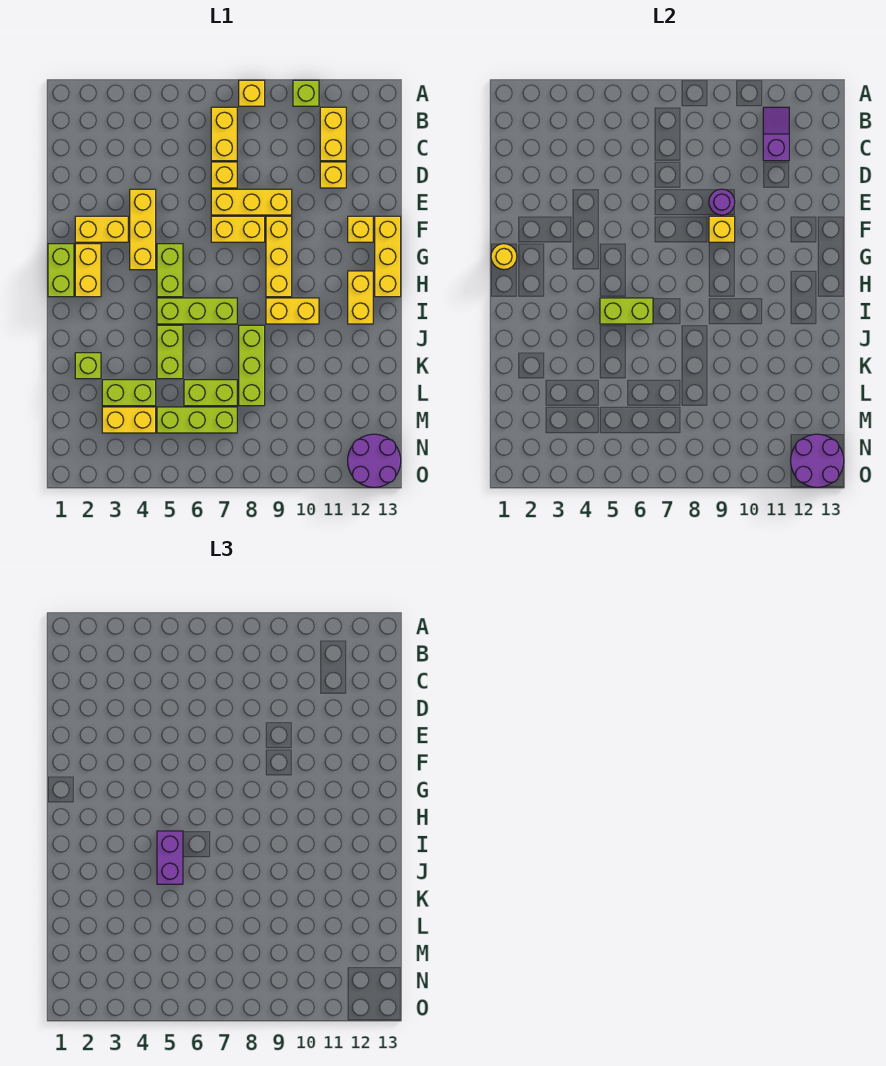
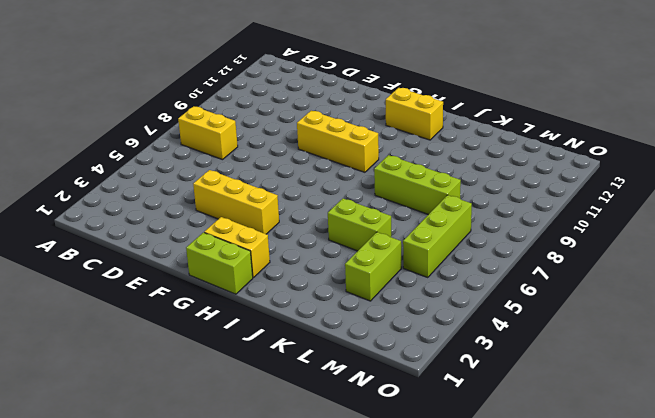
none -> yellow 1x1 brick [239,80,265,106]
none -> lime 1x1 brick [293,80,319,106]
none -> yellow 1x2 brick [320,107,346,161]
none -> yellow 1x1 brick [211,162,237,188]

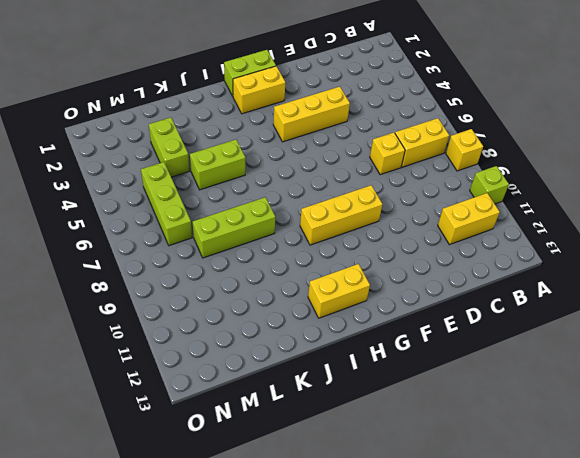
none -> yellow 1x1 brick [320,162,346,188]
none -> yellow 1x3 brick [211,189,292,215]
none -> yellow 1x2 brick [75,216,128,242]
none -> yellow 1x2 brick [211,216,265,242]

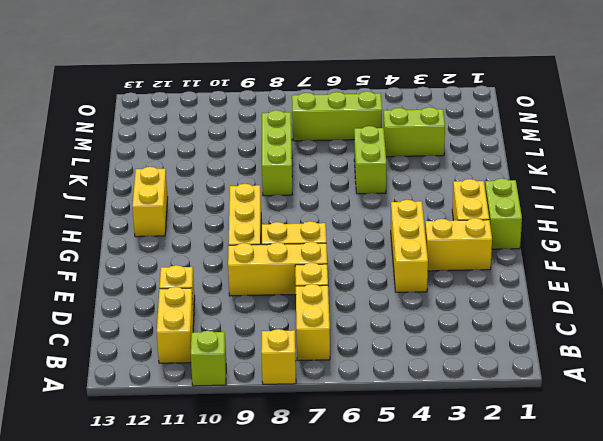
none -> yellow 1x1 brick [348,216,373,242]
none -> yellow 1x3 brick [375,216,401,297]
none -> lime 1x2 brick [157,244,183,297]
none -> lime 1x3 brick [157,298,237,324]

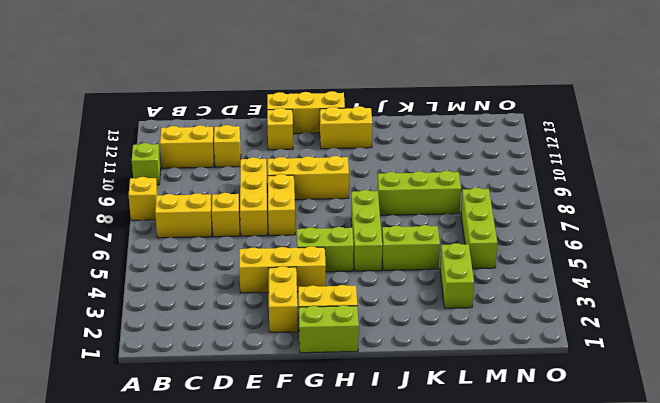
none -> yellow 1x2 brick [266,298,319,324]
none -> lime 1x1 brick [75,353,101,379]
none -> lime 1x2 brick [184,380,237,406]
none -> yellow 1x2 brick [102,407,156,433]

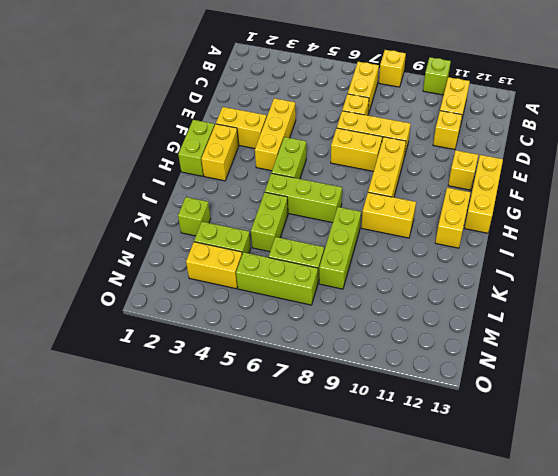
none -> purple 2x2 round brick [348,434,401,487]
none -> purple 1x2 slope [763,107,789,161]
none -> purple 1x1 round brick [709,189,735,215]
none -> yellow 1x1 brick [709,216,735,242]

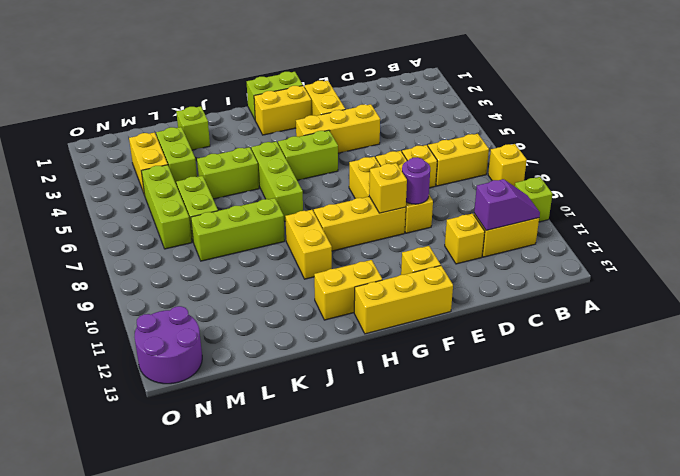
none -> yellow 1x1 round brick [491,244,517,270]
none -> lime 1x2 brick [600,298,653,324]
none -> purple 2x2 round brick [791,434,844,487]
none -> purple 1x2 brick [157,831,183,884]

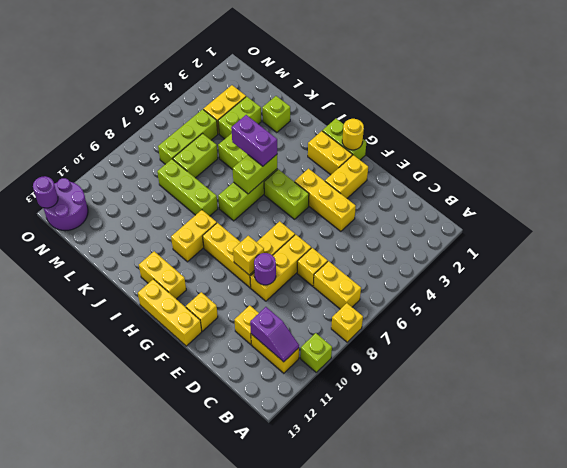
purple 1x1 round brick [33,176,58,208] -> purple 2x2 round brick [791,434,844,487]

